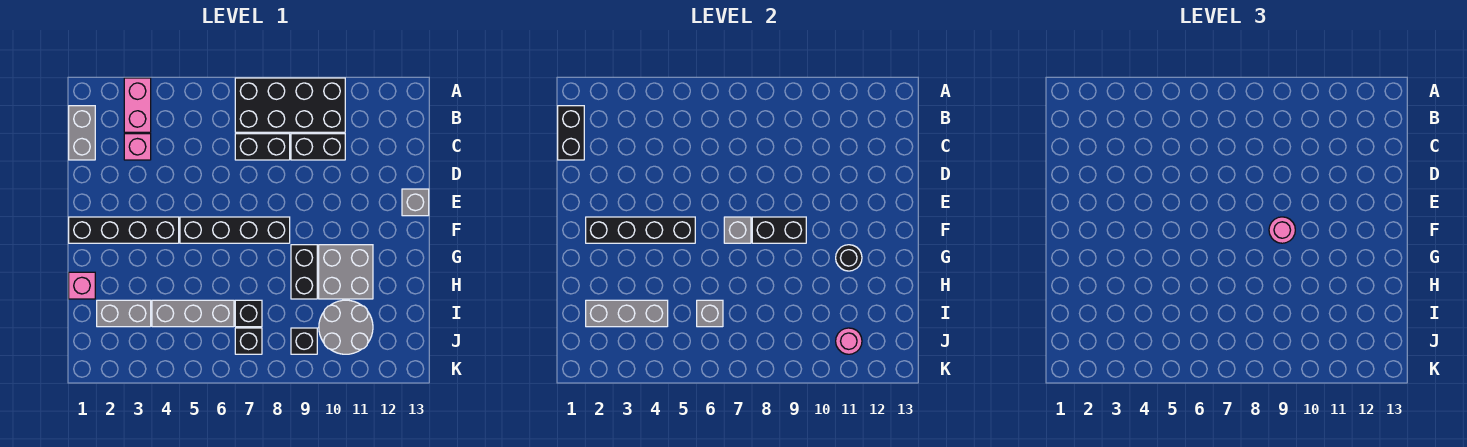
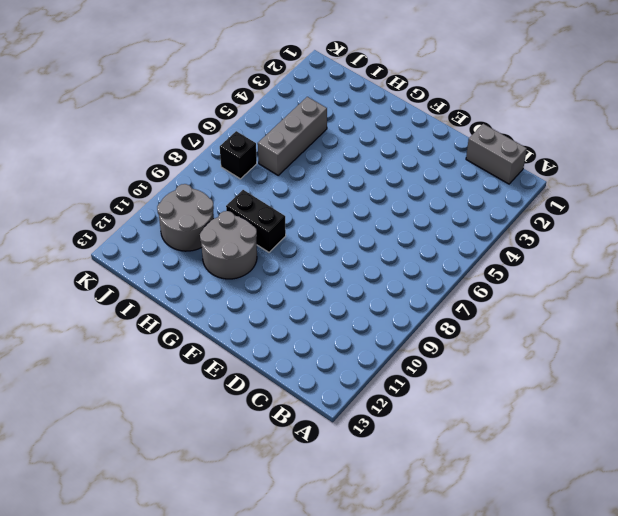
grey 2x2 round brick [200,211,257,279] -> grey 2x2 brick [319,245,373,299]
none -> pink 1x2 brick [124,78,151,132]
none -> black 2x4 brick [235,78,345,132]
none -> pink 1x1 brick [124,134,151,160]

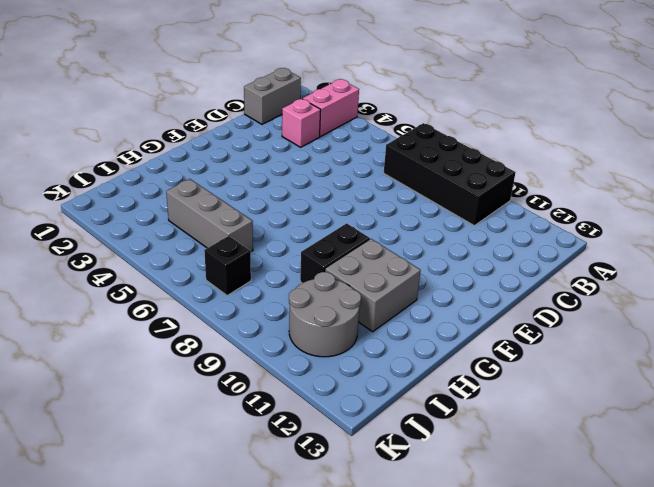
none -> black 1x2 brick [235,134,290,160]
none -> black 1x2 brick [291,134,345,160]
none -> grey 1x1 brick [402,189,429,216]

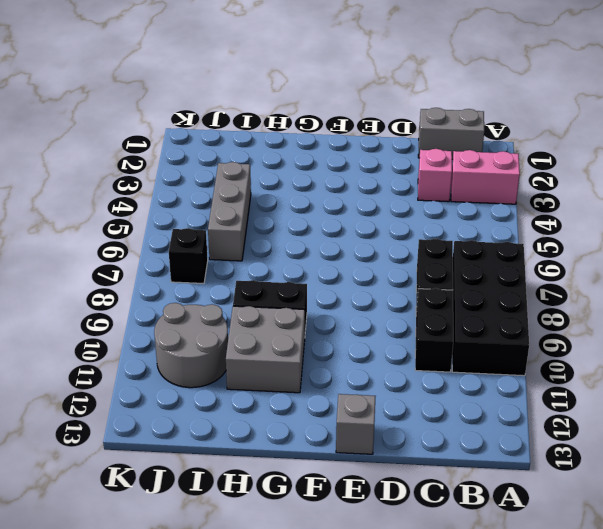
none -> black 1x4 brick [69,217,179,243]
none -> black 1x4 brick [180,217,290,243]
none -> pink 1x1 brick [69,272,95,299]

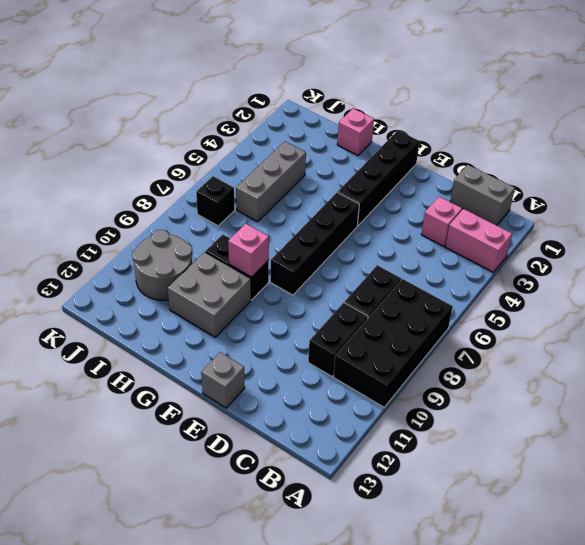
pink 1x1 brick [228,224,269,277] -> none
none -> grey 1x2 brick [97,300,151,327]
none -> black 1x1 brick [235,300,262,327]
none -> black 1x1 brick [291,328,317,354]

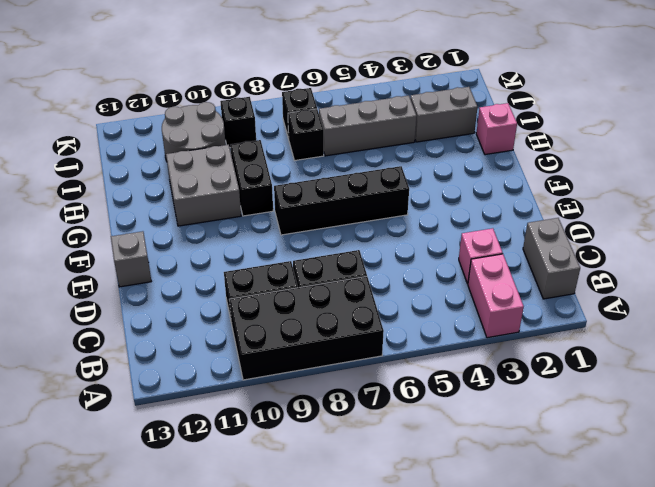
none -> black 1x4 brick [69,217,179,243]
none -> black 1x2 brick [558,106,584,160]
none -> black 1x4 brick [586,217,695,243]

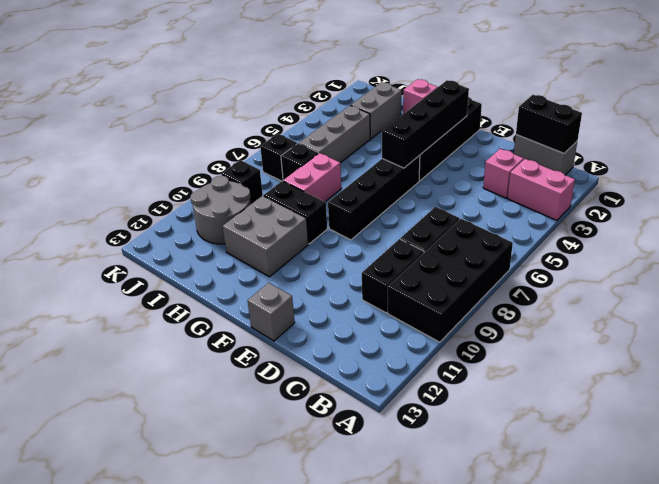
pink 1x2 brick [283,153,341,202] -> none
none -> grey 1x1 brick [724,217,751,243]
none -> black 1x2 brick [752,217,806,243]
none -> black 1x1 round brick [836,245,862,271]

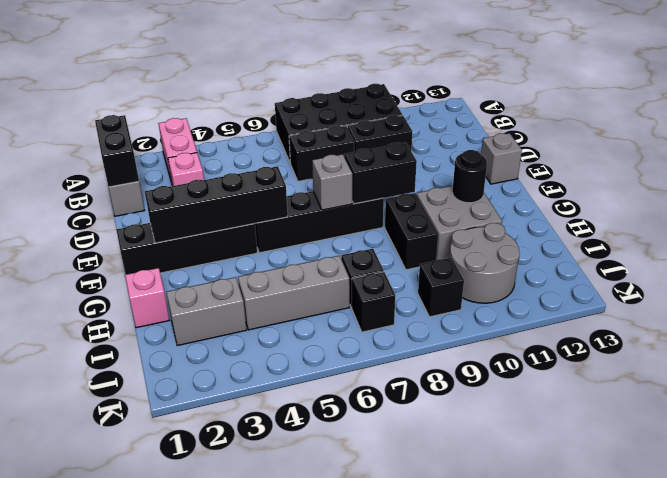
none -> grey 1x3 brick [586,300,668,327]
none -> grey 1x1 brick [697,300,723,327]
none -> pink 1x1 round brick [836,328,862,354]

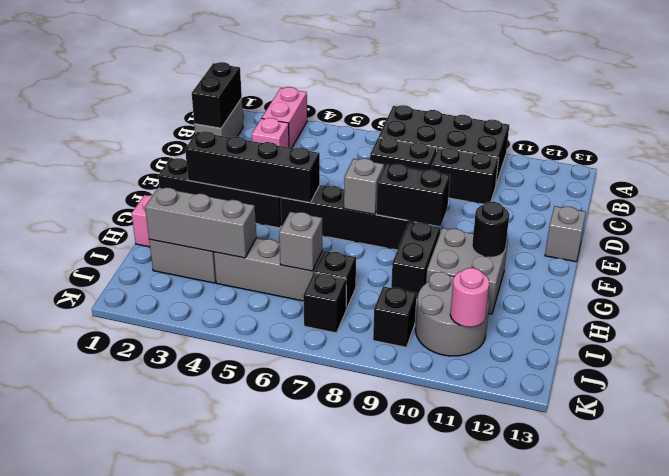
none -> pink 1x1 round brick [1269,217,1295,243]

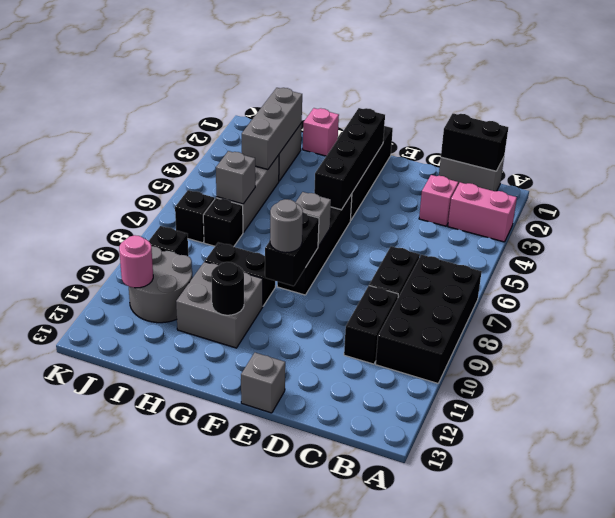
grey 1x1 round brick [270,199,303,253] -> pink 1x1 round brick [1269,217,1295,243]

